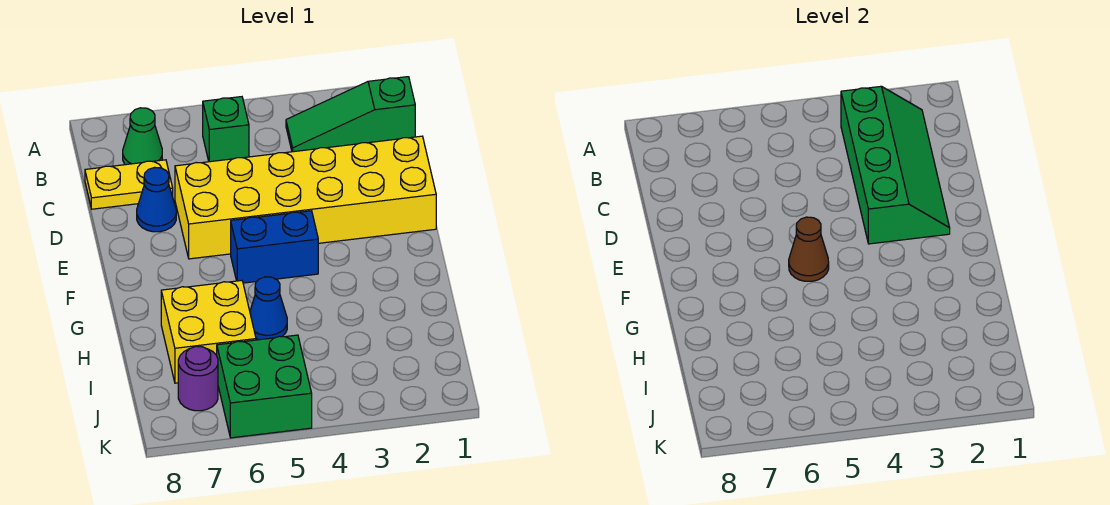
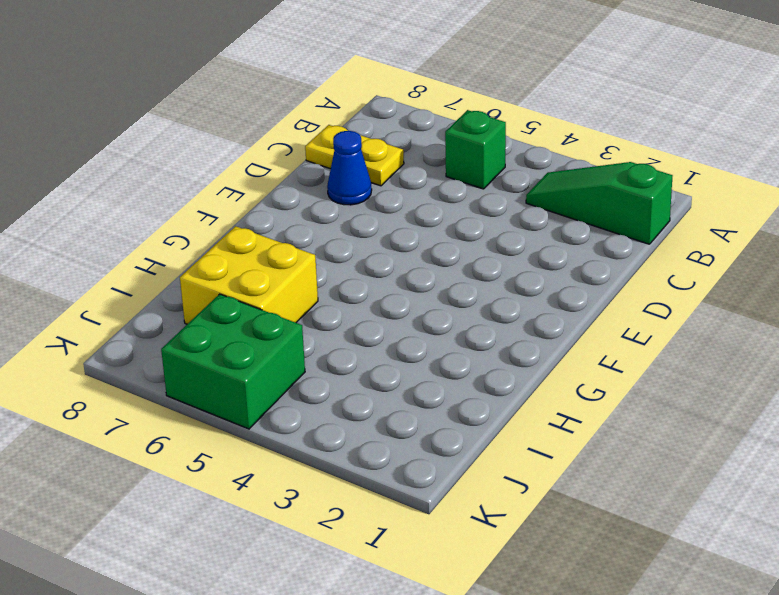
none -> green 1x1 cone [123,108,162,165]
none -> yellow 2x6 brick [175,136,436,259]
none -> blue 1x2 brick [231,211,318,283]

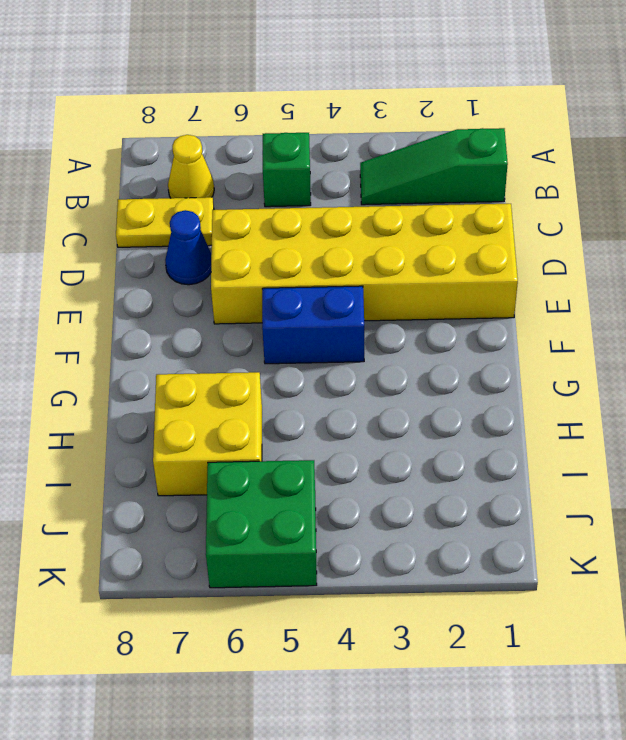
yellow 1x1 cone [168,135,214,198] -> green 1x1 cone [123,108,162,165]
none -> blue 1x1 cone [250,277,287,340]
none -> purple 1x1 round brick [178,346,218,411]
none -> green 2x4 slope [841,86,950,244]

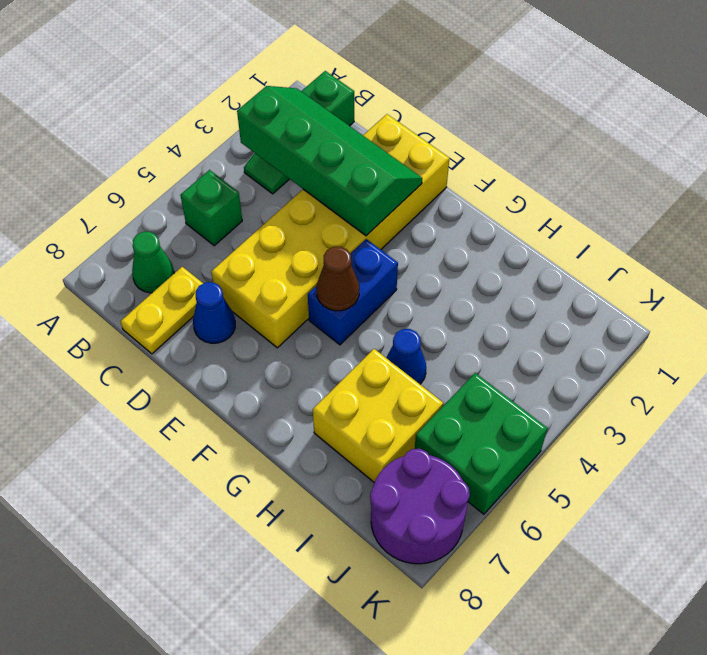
purple 2x2 round brick [370,449,470,564] -> purple 1x1 round brick [178,346,218,411]

